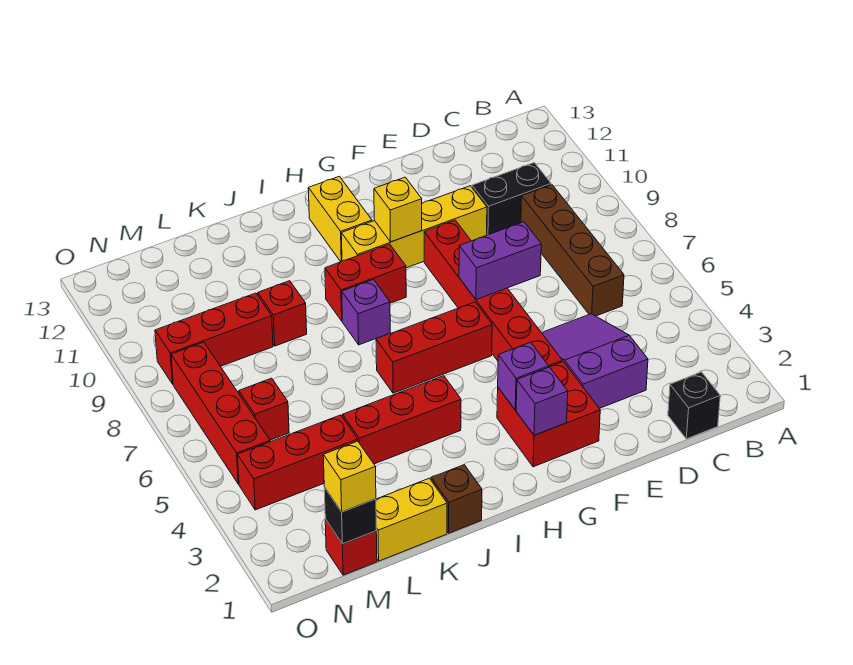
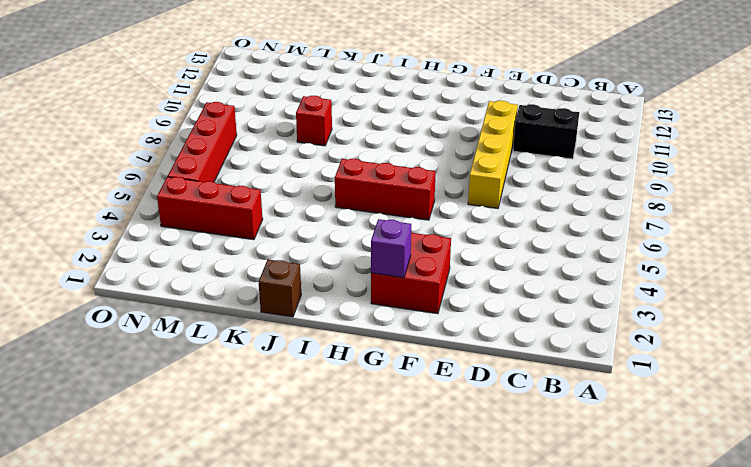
yellow 1x4 brick [468,101,518,209] -> yellow 1x4 brick turned to [341,186,487,268]
none -> black 1x1 brick [668,372,720,439]
none -> brown 1x4 brick [521,185,624,316]
none -> purple 2x3 slope [542,314,648,408]

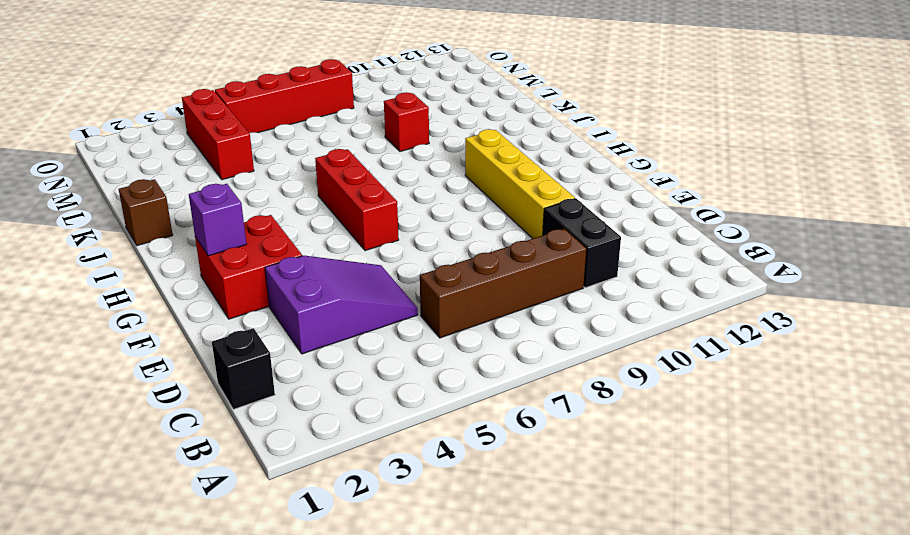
none -> red 1x6 brick [424,220,562,367]
none -> red 1x2 brick [325,244,406,321]
none -> yellow 1x2 brick [308,176,372,262]

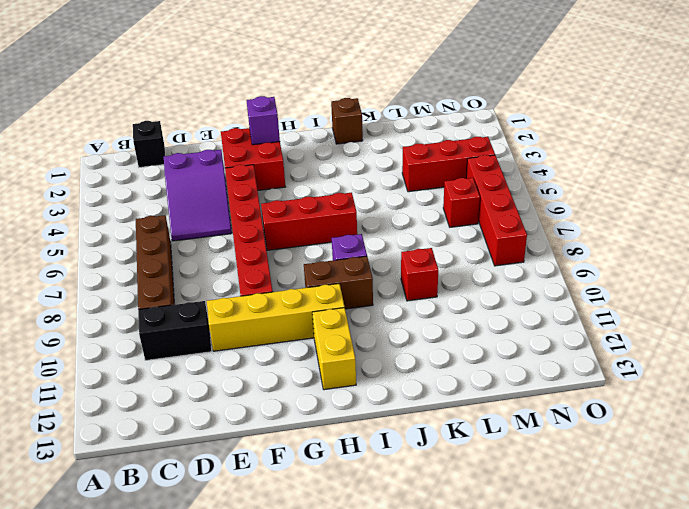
brown 1x2 brick [304,256,373,309] -> red 1x2 brick [325,244,406,321]
none -> red 1x3 brick [343,376,461,464]
none -> yellow 1x2 brick [376,478,447,561]
none -> red 1x3 brick [155,293,273,384]

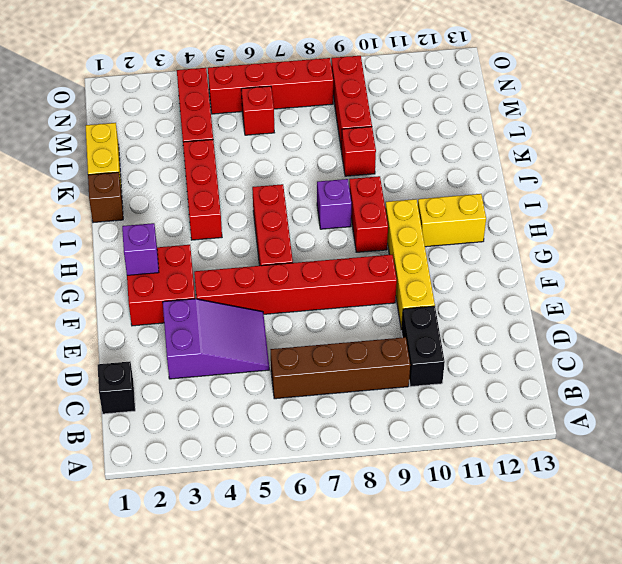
none -> red 1x1 brick [325,519,377,575]
none -> purple 1x2 brick [459,222,541,300]
none -> purple 1x1 brick [498,342,549,410]

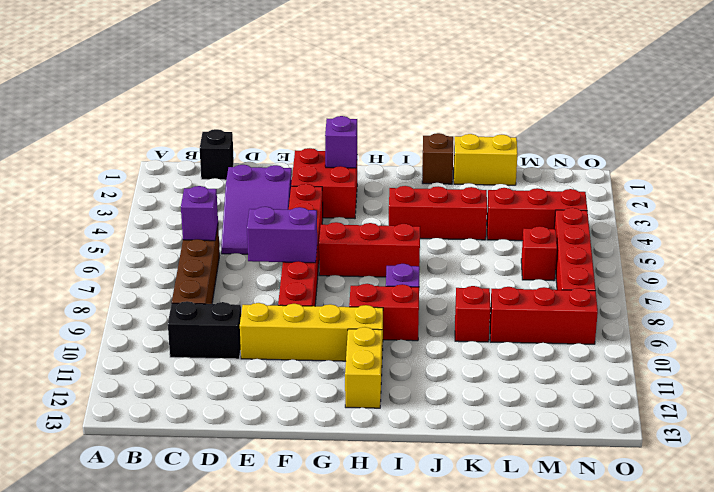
purple 1x1 brick [181,186,218,241] -> purple 1x1 brick moved to [498,342,549,410]
none -> red 1x1 brick [325,519,377,575]
none -> yellow 1x1 brick [374,177,422,242]
none -> black 1x1 brick [324,487,376,544]

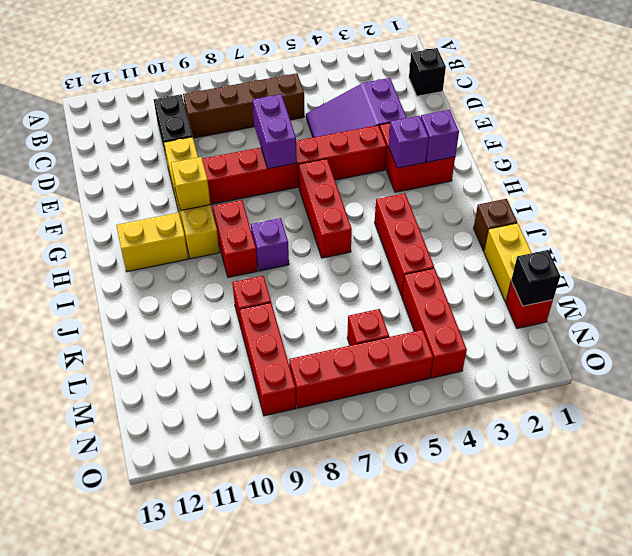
none -> yellow 1x1 brick [323,441,376,512]

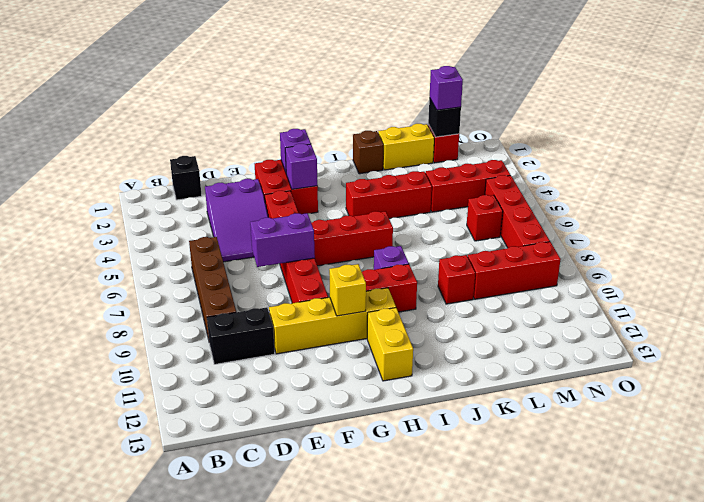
purple 1x1 brick [430,66,463,110] -> yellow 1x1 brick [323,441,376,512]

